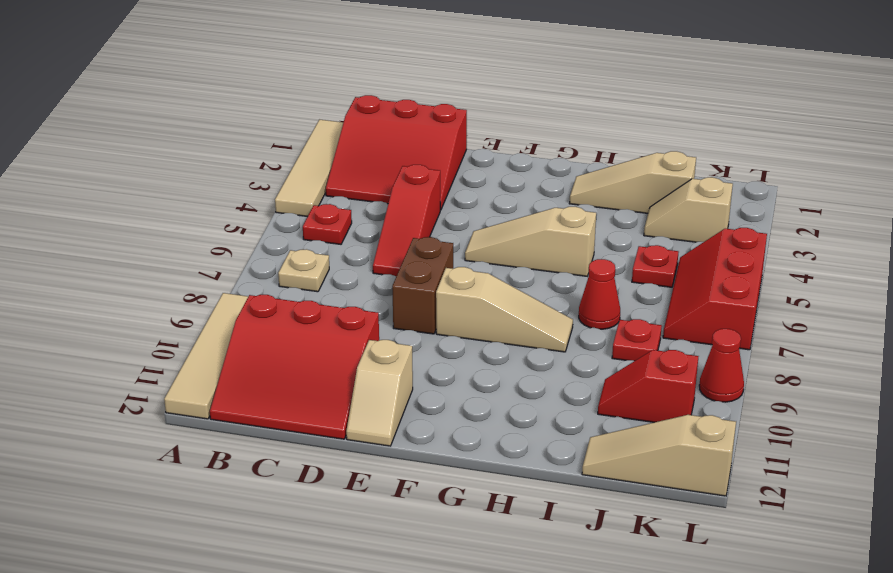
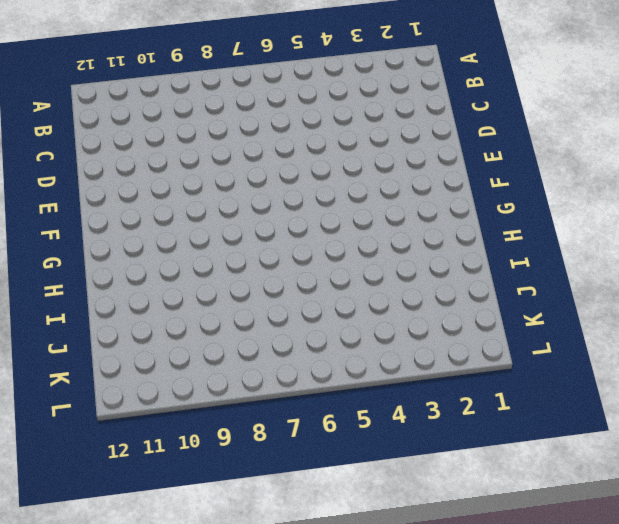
none -> tan 1x4 tile [275,120,343,217]
none -> tan 1x4 tile [164,293,248,419]
none -> red 3x3 slope [326,95,467,210]

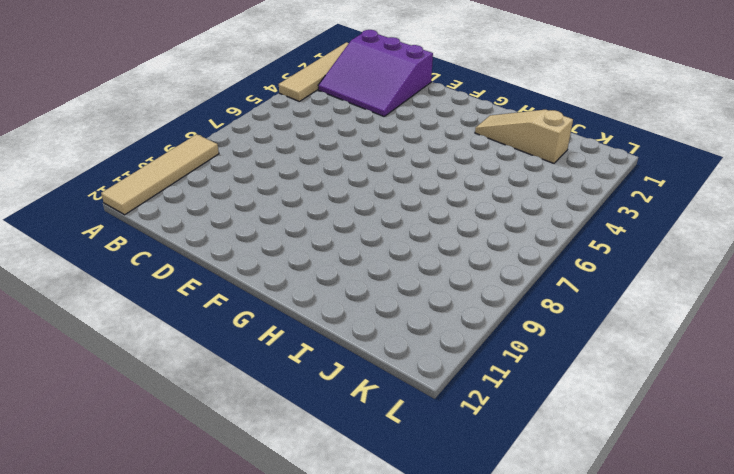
purple 3x3 slope [318,30,433,116] -> red 3x3 slope [326,95,467,210]
none -> red 1x1 plate [303,204,352,244]
none -> tan 1x1 plate [278,249,329,292]
none -> red 3x3 slope [210,295,379,439]

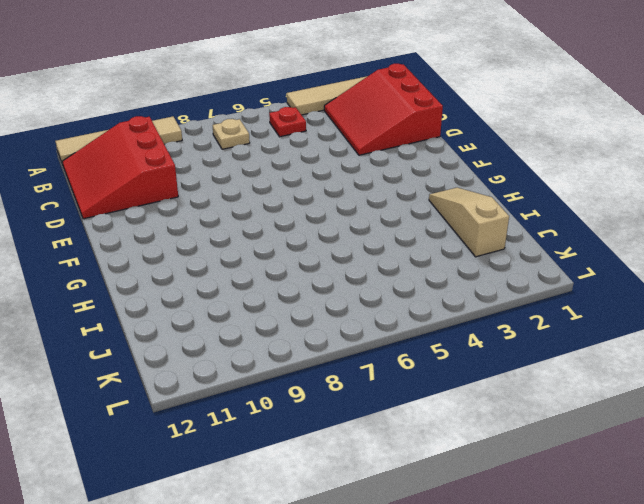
none -> red 1x3 slope [373,165,440,276]
none -> brown 1x2 brick [392,237,453,334]
none -> tan 1x2 slope [346,340,413,446]

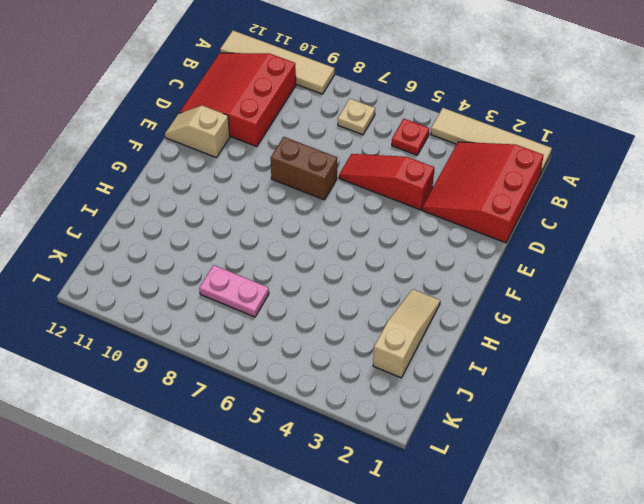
pink 1x2 plate [199,265,269,317] -> red 1x1 plate [612,319,662,361]
none -> tan 1x3 slope [465,207,596,276]
none -> tan 1x3 slope [436,267,573,352]
none -> red 1x1 cone [579,259,620,329]

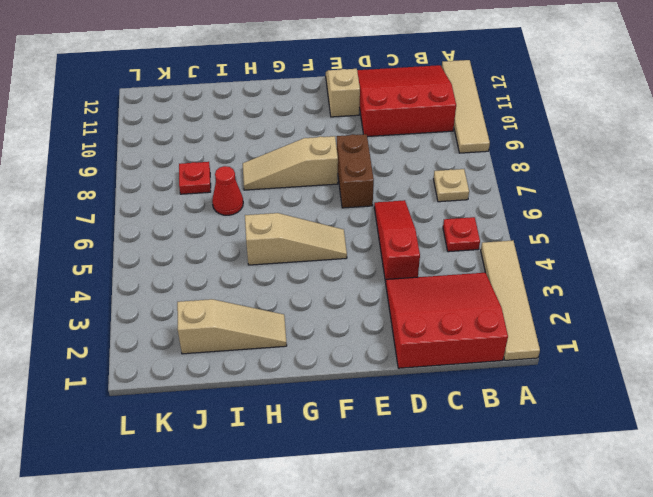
none -> tan 1x2 slope [644,177,733,242]
none -> red 1x1 plate [632,245,678,287]
none -> red 1x2 slope [598,350,698,422]

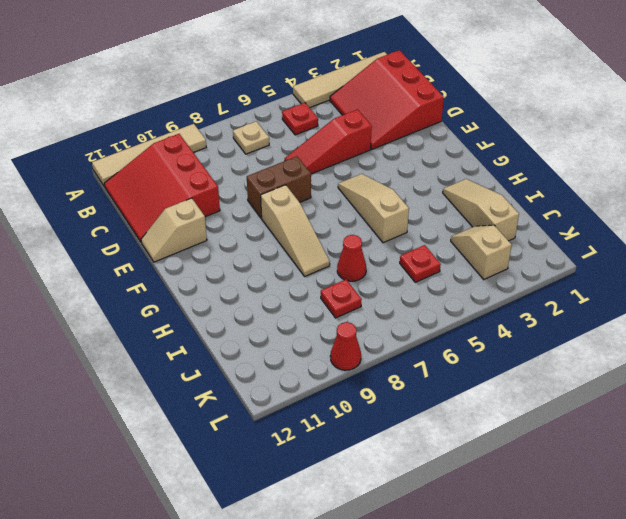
none -> red 1x2 slope [598,350,698,422]
none -> tan 1x3 slope [582,415,736,496]
none -> red 2x3 slope [663,228,767,350]

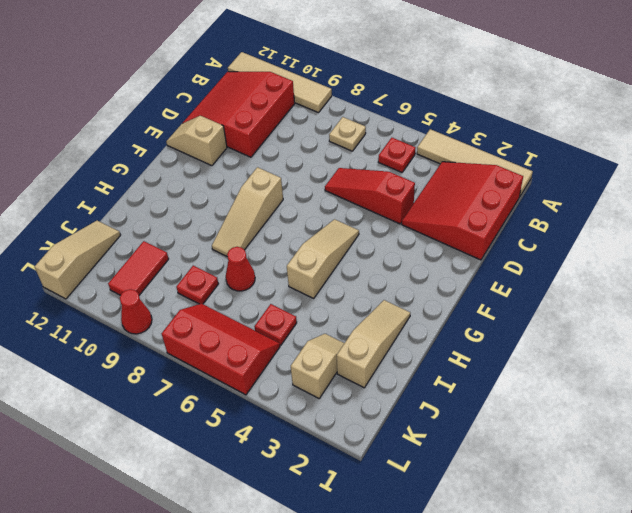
red 1x2 tile [108,241,169,295] -> red 1x2 slope [598,350,698,422]
none -> brown 1x2 brick [392,237,453,334]

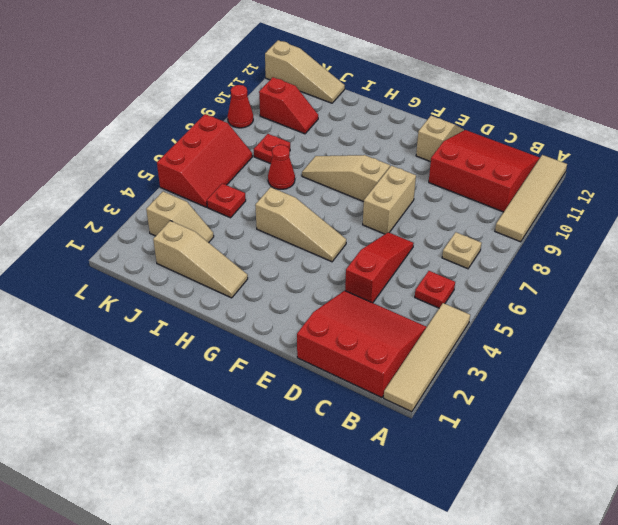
tan 1x2 brick [363,166,416,234] -> brown 1x2 brick [392,237,453,334]

